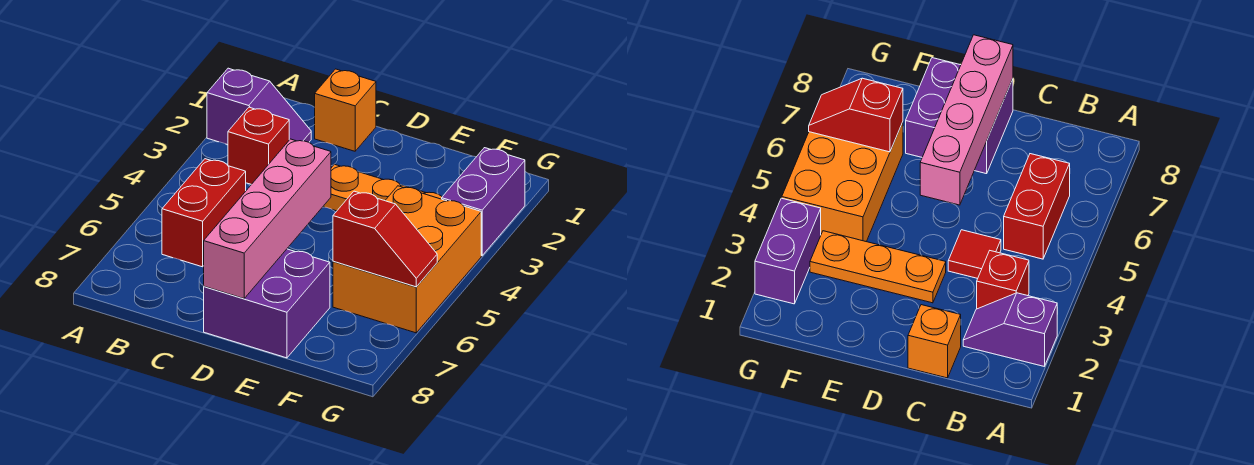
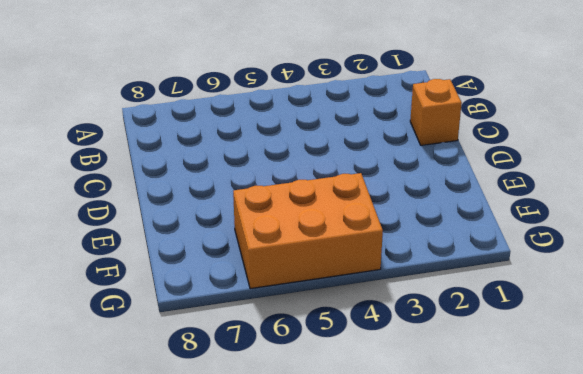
none -> purple 1x2 slope [207,68,311,145]
none -> red 1x1 brick [228,107,289,184]

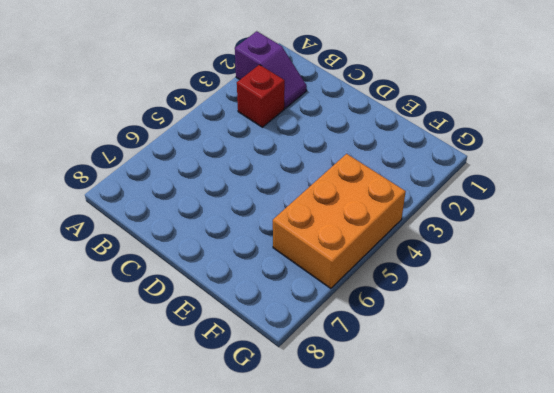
none -> red 1x2 brick [162,159,246,267]
none -> orange 1x1 brick [315,69,376,151]

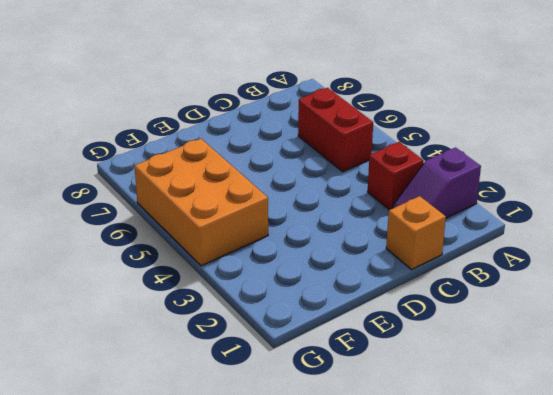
none -> red 1x1 tile [948,230,1001,278]
none -> orange 1x3 plate [323,164,442,211]

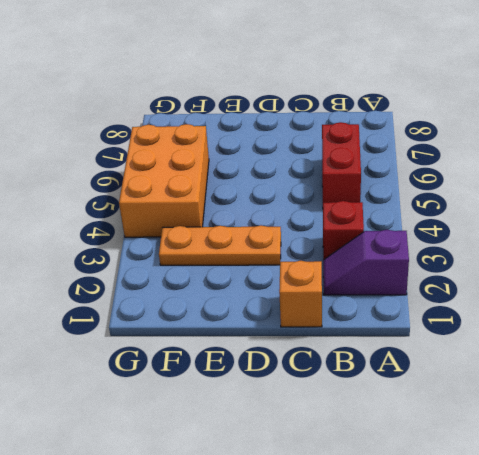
none -> red 1x1 tile [948,230,1001,278]
none -> purple 2x2 brick [204,249,330,358]

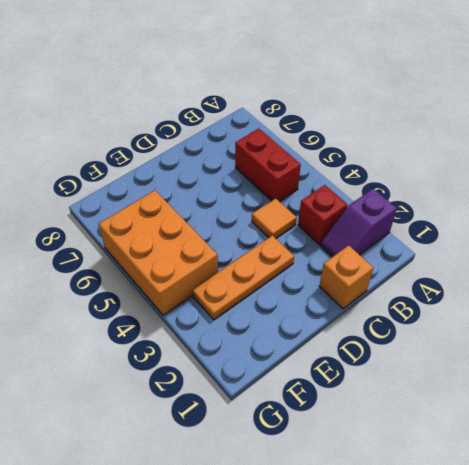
orange 1x1 tile [252,198,297,238] -> red 1x1 tile [948,230,1001,278]
none -> purple 2x2 brick [204,249,330,358]
none -> purple 1x2 brick [442,148,525,256]

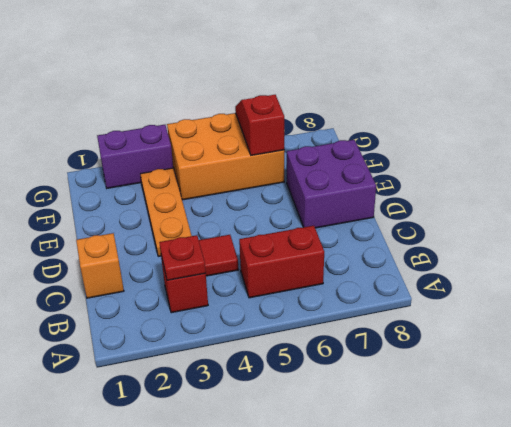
red 1x1 plate [159,235,206,280] -> none
none -> purple 1x2 slope [207,68,311,145]
none -> pink 1x4 brick [204,139,331,299]

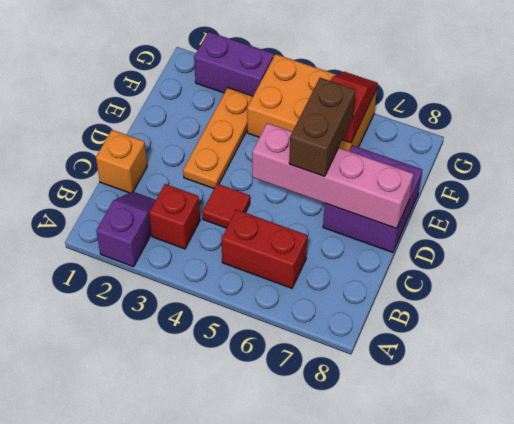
brown 1x2 brick [289,78,355,176] -> none

